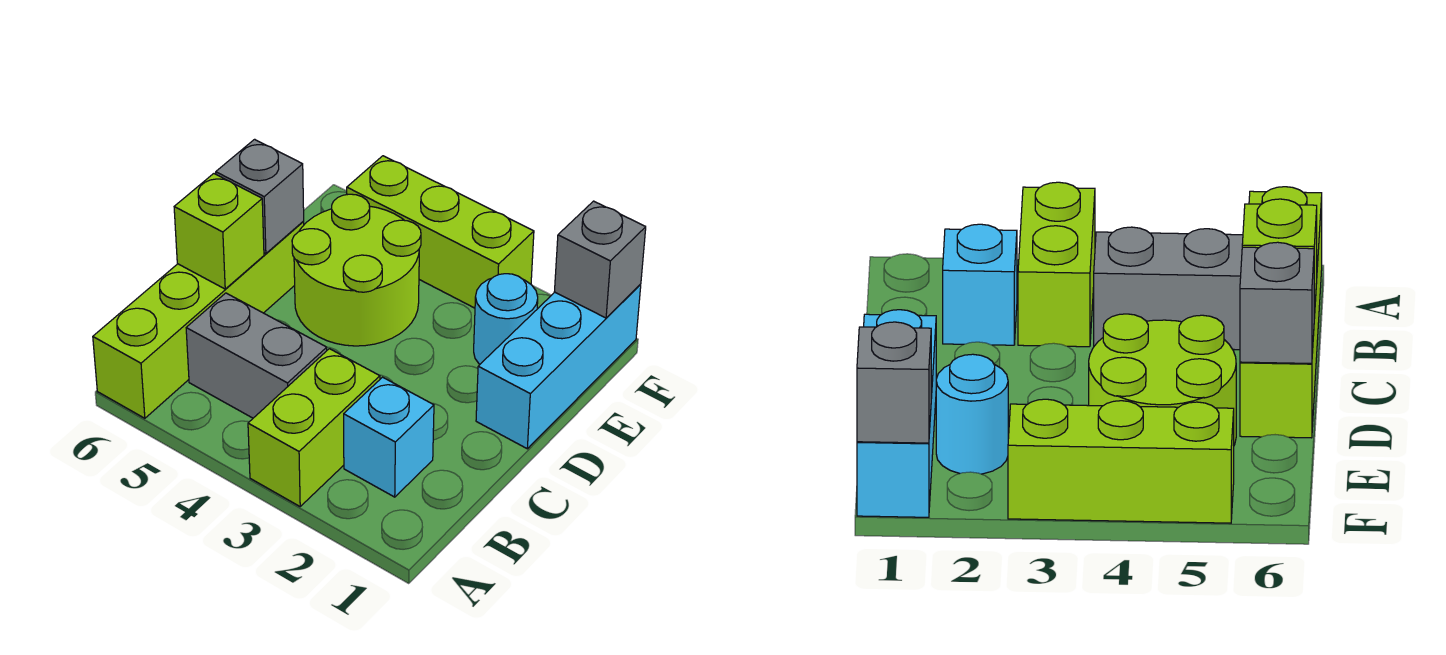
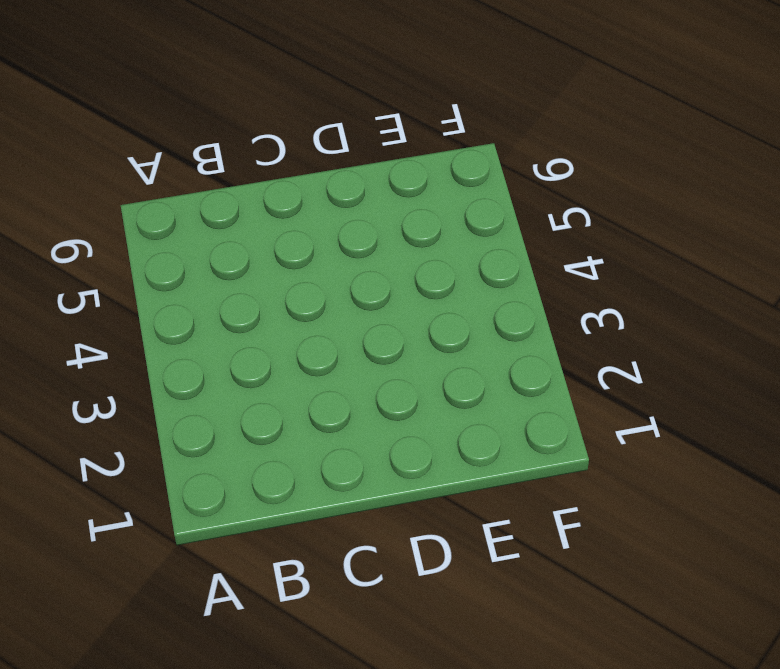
none -> lime 1x2 brick [248,349,380,506]
none -> lime 1x4 brick [93,222,304,418]

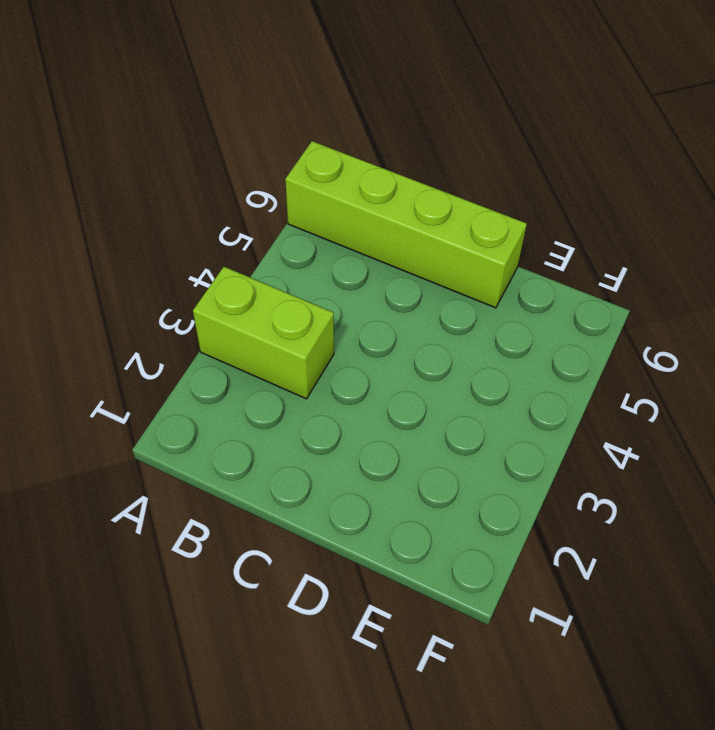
none -> cyan 1x1 brick [344,377,434,497]
none -> grey 1x2 brick [186,293,327,418]

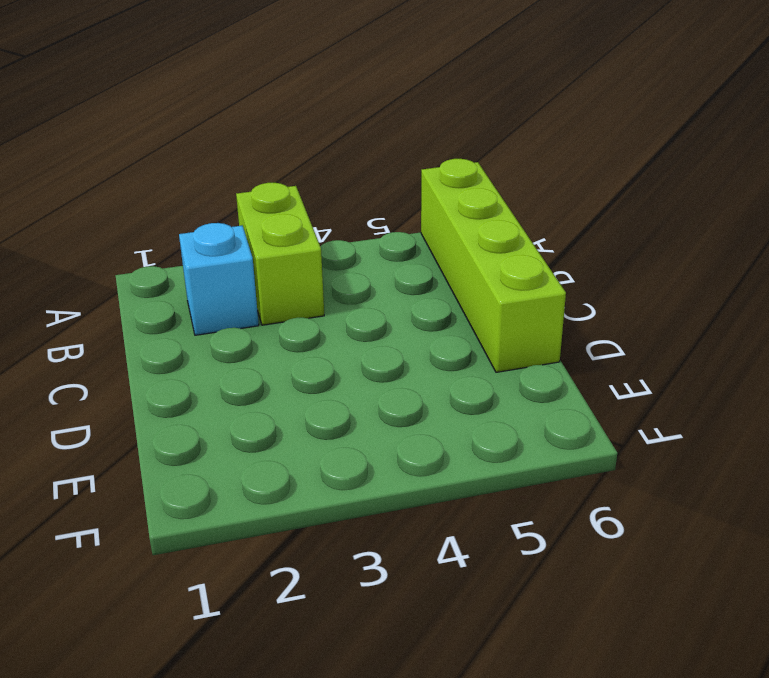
none -> grey 1x2 brick [186,293,327,418]
none -> cyan 1x3 brick [476,285,641,449]

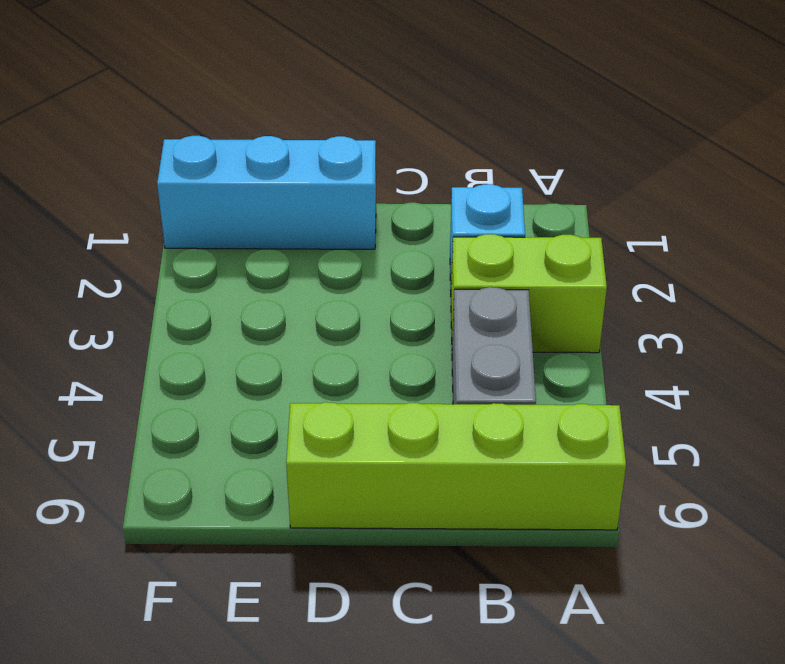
none -> lime 2x2 round brick [292,194,421,346]
none -> cyan 1x1 round brick [474,274,538,365]

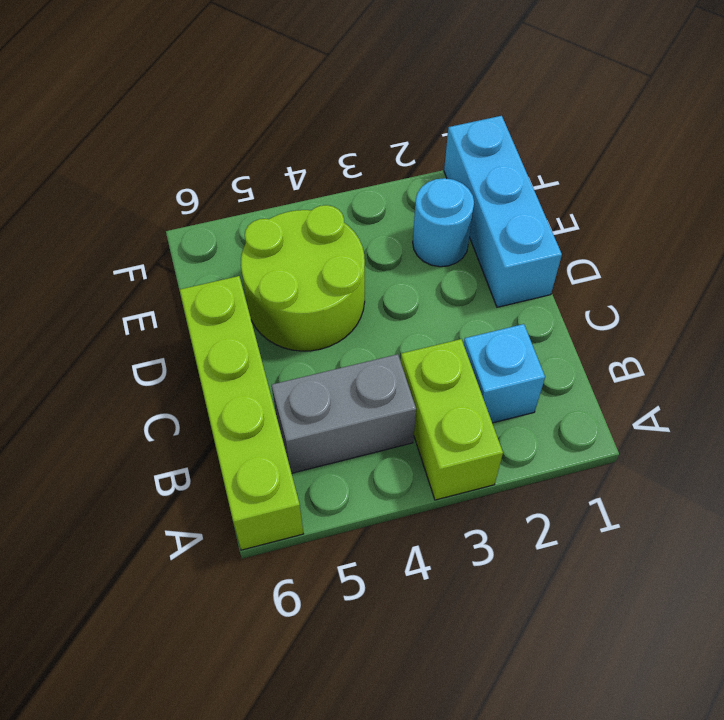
none -> lime 1x3 brick [347,156,534,308]
none -> lime 1x1 brick [174,174,264,289]

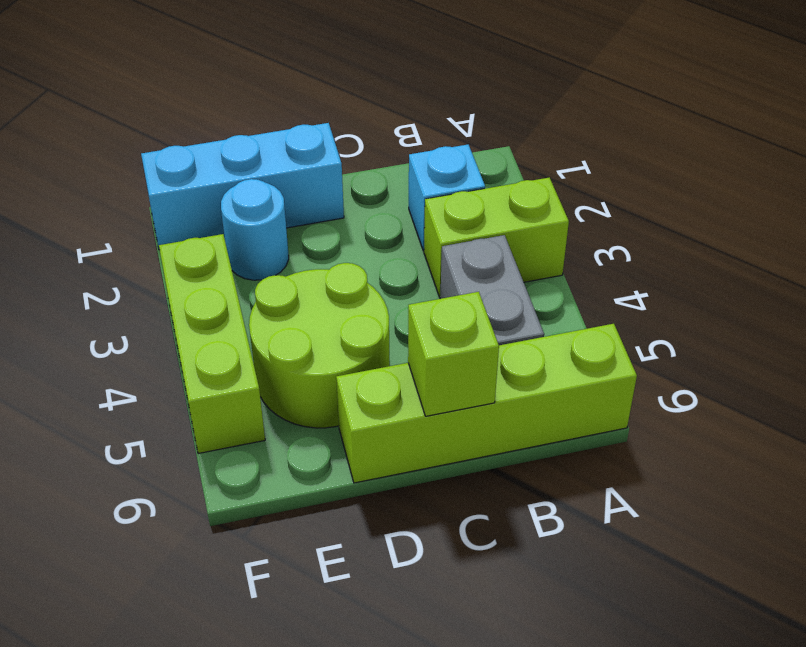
none -> grey 1x1 brick [216,139,304,254]
none -> grey 1x1 brick [554,201,646,318]

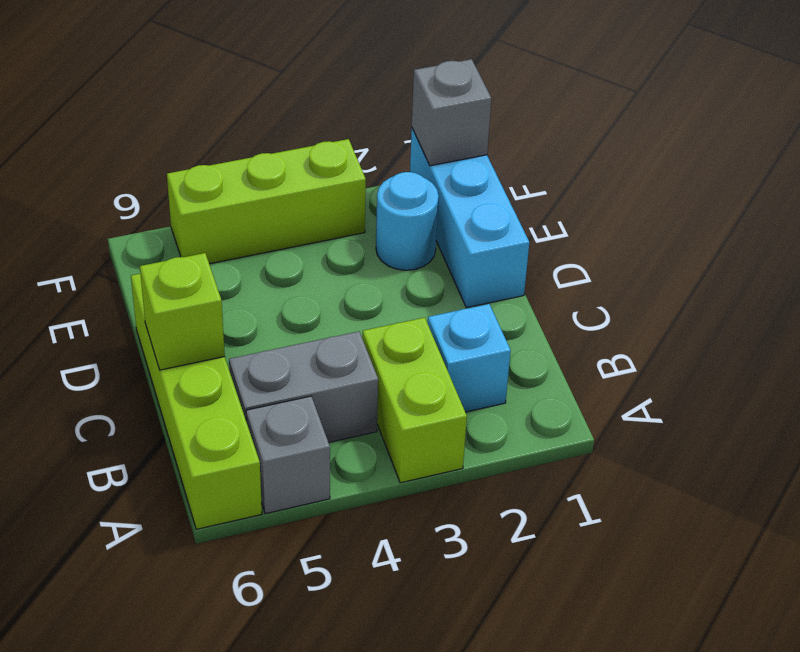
grey 1x1 brick [246,396,330,514] -> grey 1x1 brick moved to [216,139,304,254]
none -> lime 2x2 round brick [292,194,421,346]

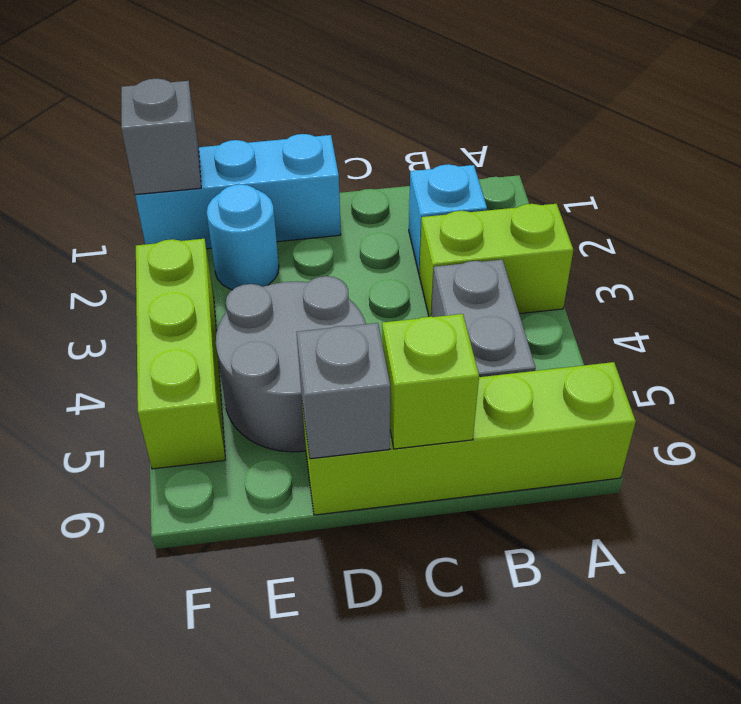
grey 2x2 round brick [216,276,366,452] -> lime 2x2 round brick [292,194,421,346]

